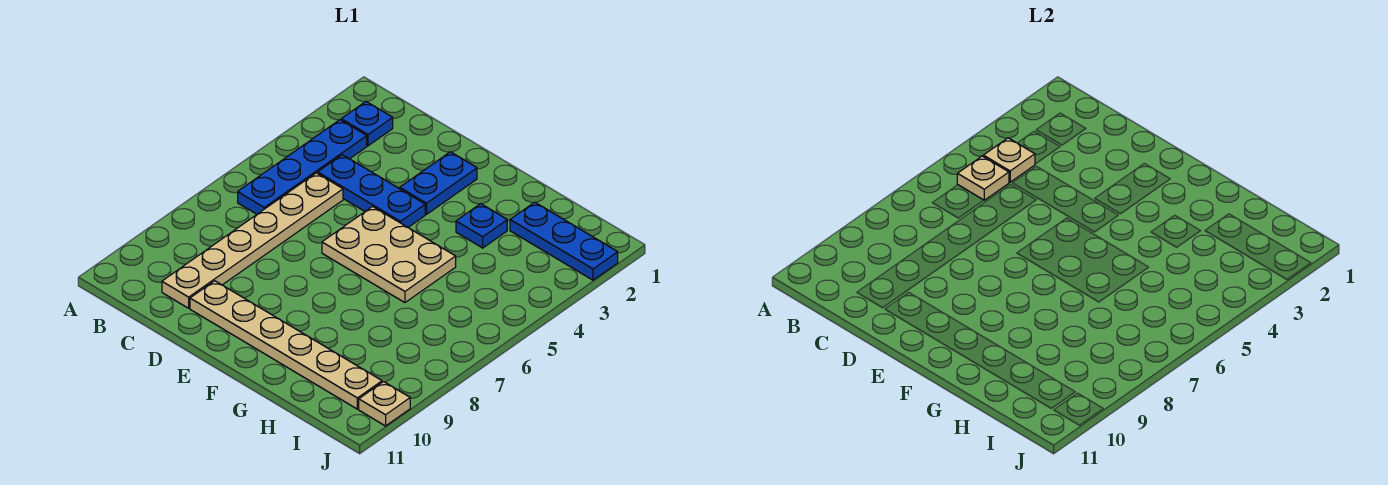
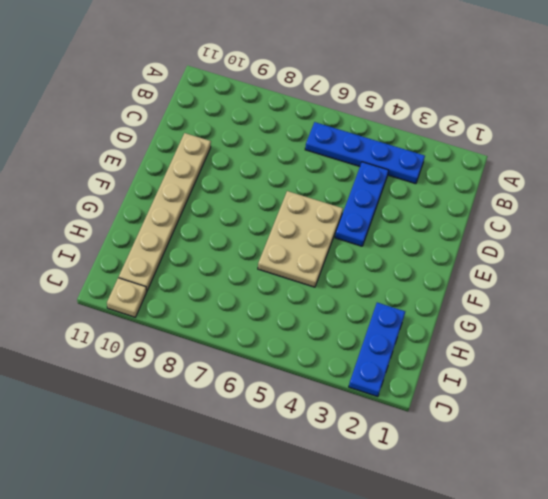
none -> blue 1x1 plate [341,101,393,146]
none -> tan 1x6 plate [162,173,343,308]
none -> blue 1x2 plate [399,152,477,214]

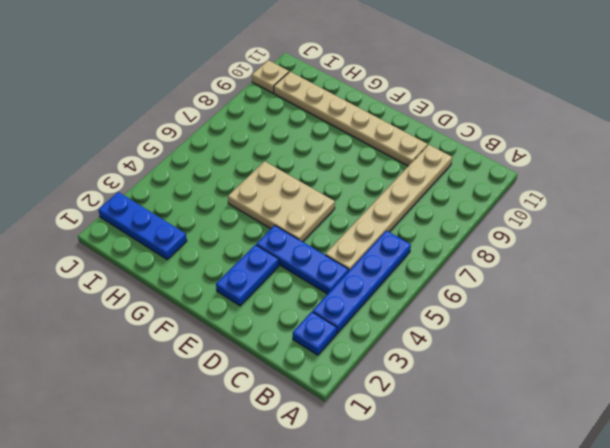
none -> blue 1x1 plate [456,204,507,248]
none -> tan 1x1 plate [983,138,1035,182]
none -> tan 1x1 plate [957,156,1009,200]

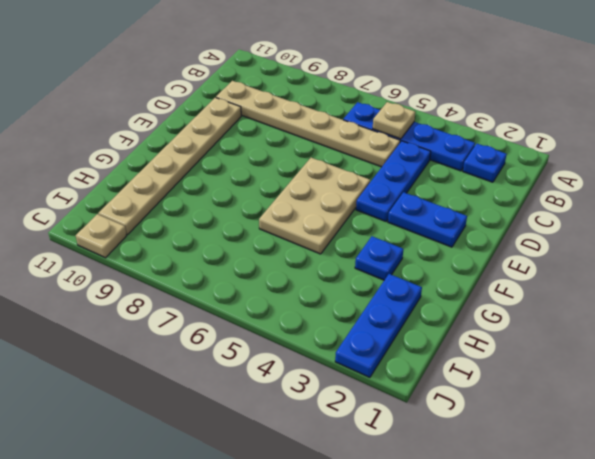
none -> tan 1x1 plate [983,138,1035,182]

